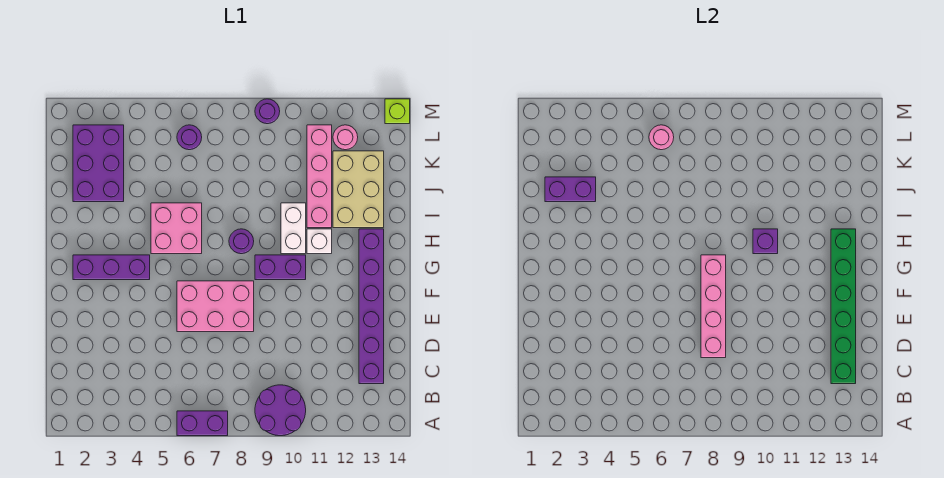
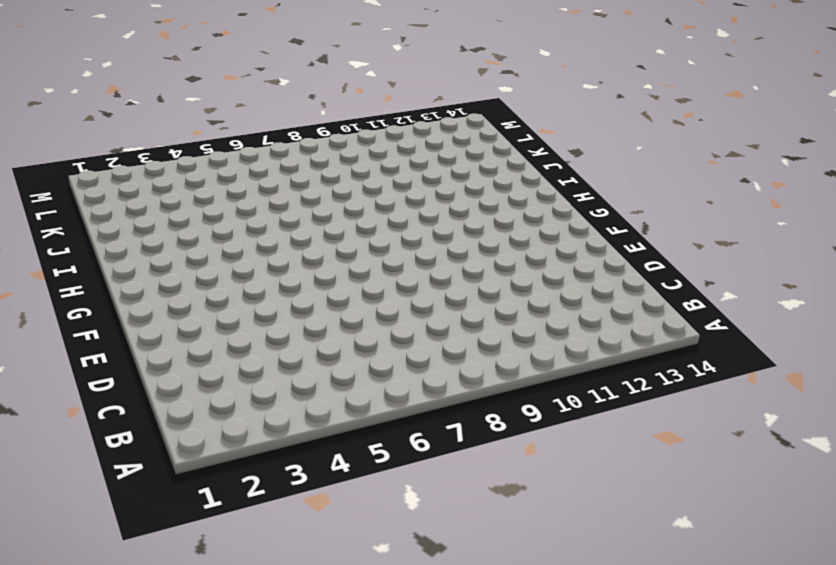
none -> purple 1x2 brick [177,411,228,436]
none -> purple 2x2 round brick [255,385,306,436]
none -> purple 1x6 brick [359,229,384,384]

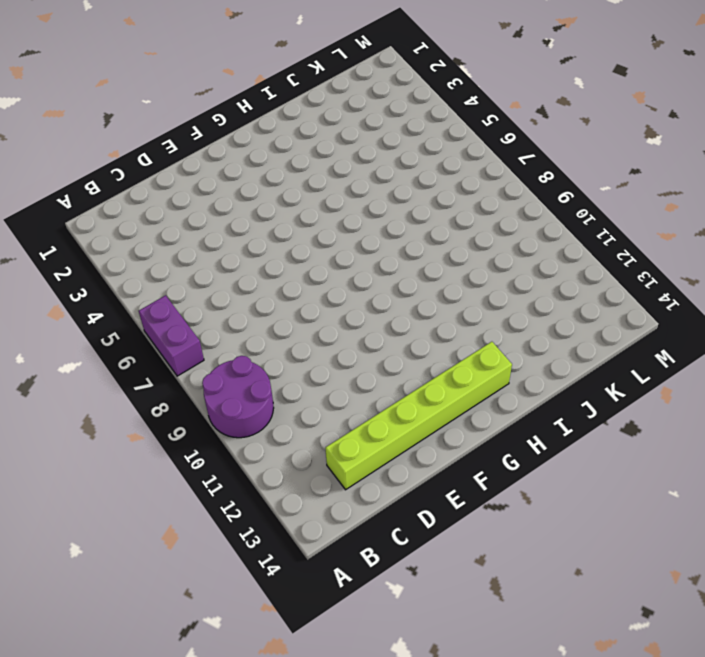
lime 1x6 brick [325,342,512,490] -> purple 1x6 brick [359,229,384,384]
none -> pink 2x3 brick [177,281,254,332]
none -> purple 1x3 brick [73,255,150,280]
none -> purple 1x2 brick [255,255,306,280]

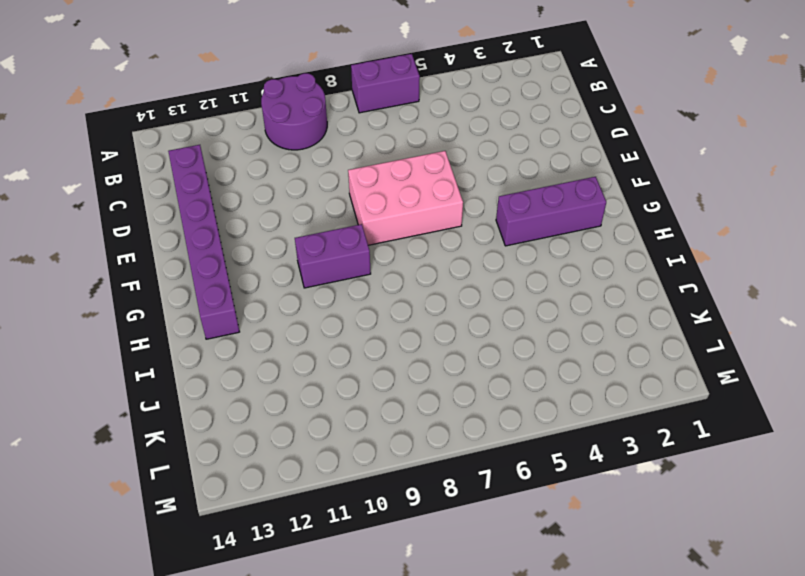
none -> pink 2x2 brick [151,203,202,254]
none -> purple 1x1 round brick [229,229,254,254]
none -> white 1x2 brick [281,203,306,254]

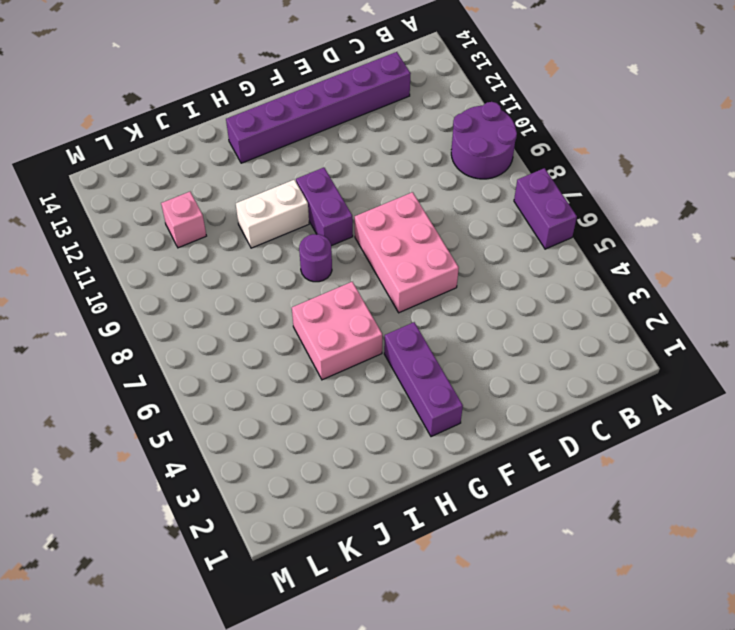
pink 1x1 brick [161,192,206,248] -> pink 1x4 brick [307,125,332,228]
none -> white 1x1 brick [307,229,332,254]
none -> tan 2x3 brick [333,151,384,228]
none -> purple 2x3 brick [73,125,124,202]

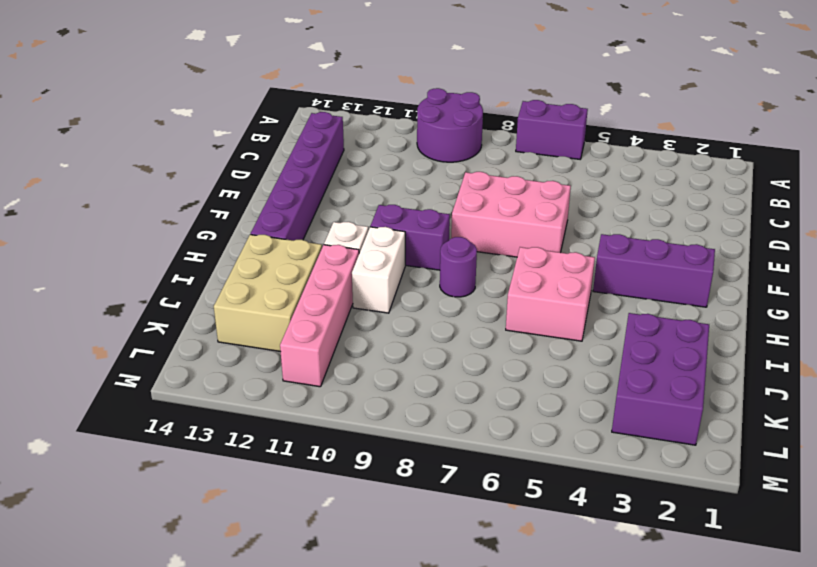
none -> purple 1x1 round brick [177,125,202,150]
none -> pink 1x1 round brick [333,125,358,150]
none -> purple 1x1 round brick [255,99,280,124]

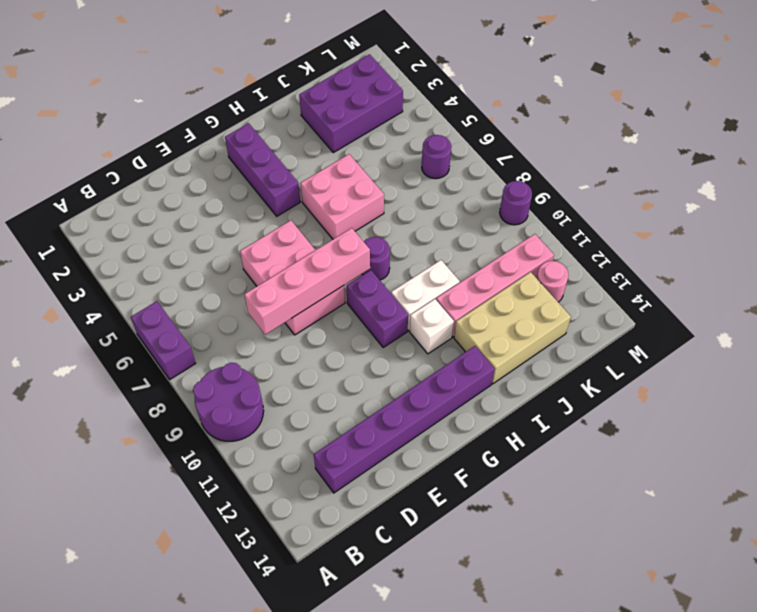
none -> lime 1x1 brick [385,99,410,124]
none -> green 1x6 brick [831,229,856,384]
none -> purple 1x1 brick [753,229,778,254]

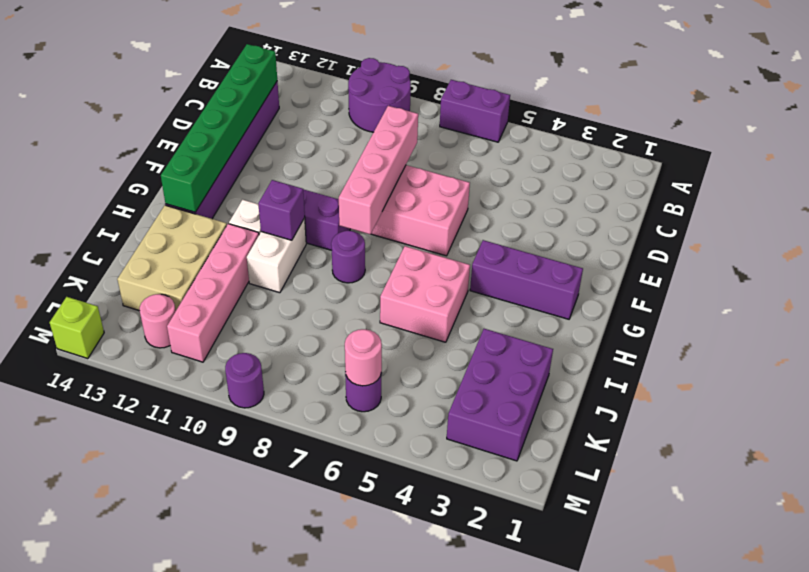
none -> purple 1x2 brick [545,177,596,202]

